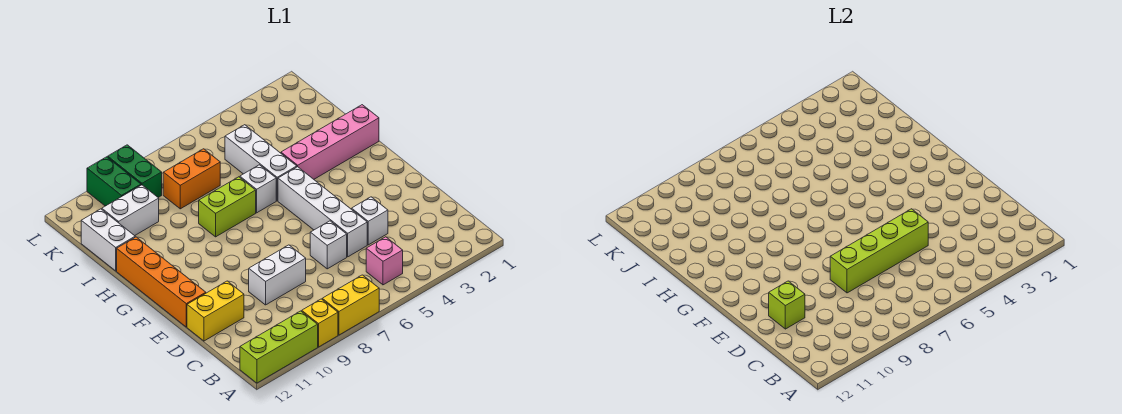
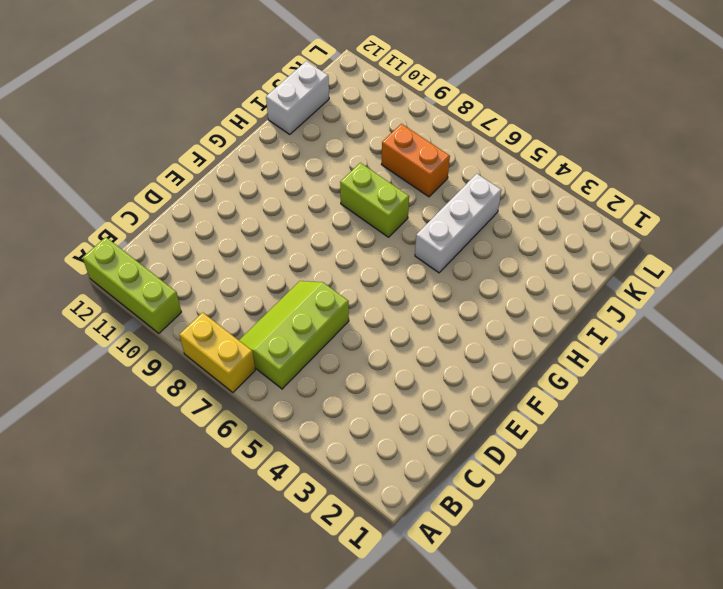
lime 2x3 slope [239,281,349,389] -> white 1x1 brick [310,221,347,269]
none -> yellow 1x1 brick [302,299,338,347]
none -> pink 1x1 brick [366,237,403,285]
none -> white 1x1 brick [352,197,388,245]

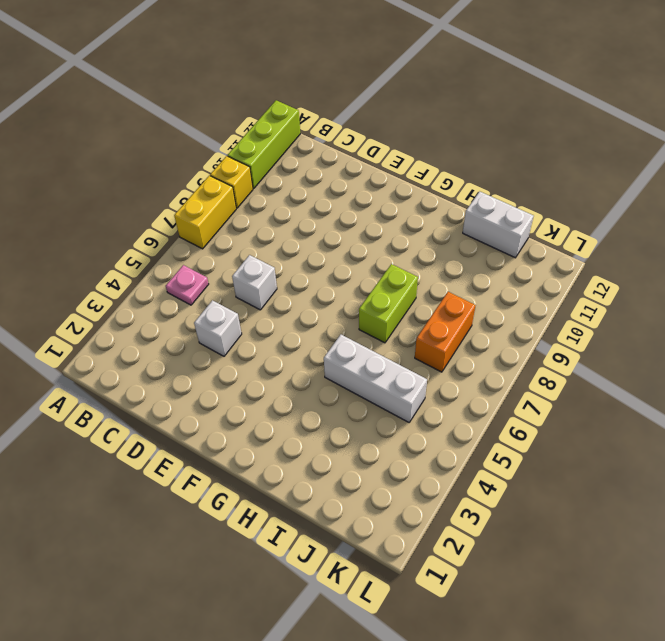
pink 1x1 plate [166,265,209,305] -> pink 1x1 brick [366,237,403,285]
none -> white 1x4 brick [278,167,367,257]
none -> white 1x2 brick [249,245,306,305]
none -> yellow 1x2 brick [187,281,244,341]

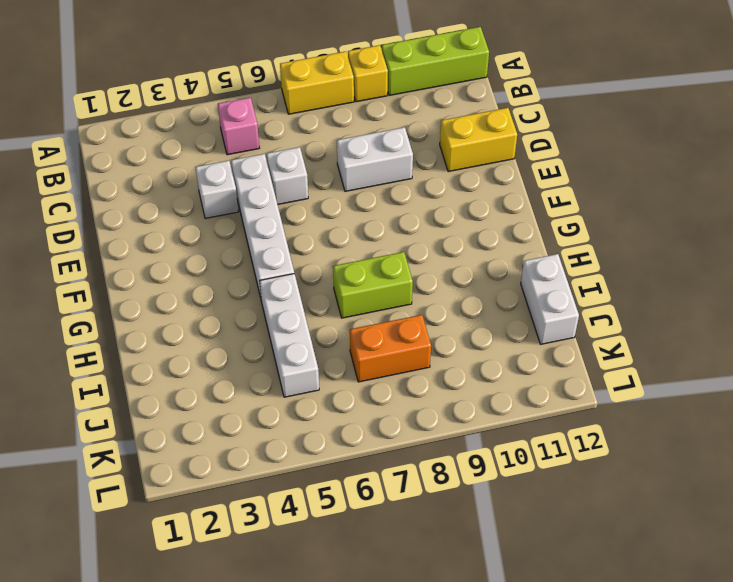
none -> orange 1x4 brick [117,237,206,327]
none -> pink 1x4 brick [281,105,379,179]
none -> white 1x1 brick [240,165,276,213]

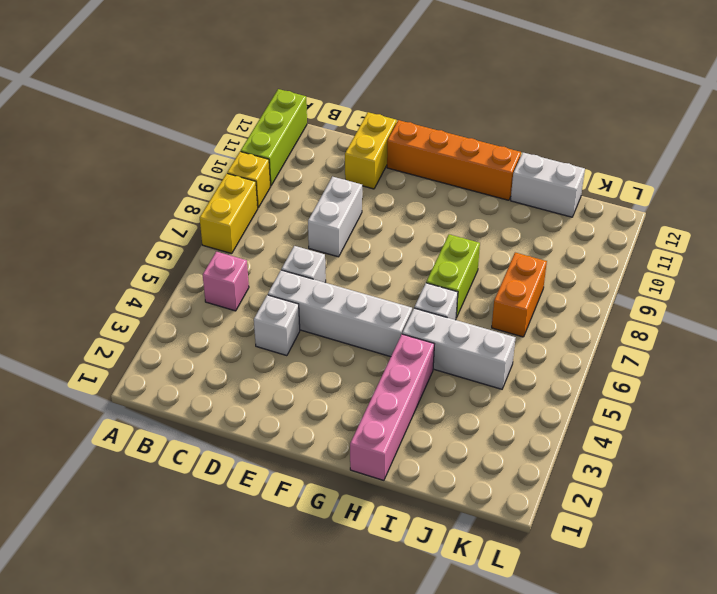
none -> white 1x2 brick [102,185,159,236]
none -> green 1x2 brick [108,145,162,197]
none -> green 1x2 brick [87,157,141,206]

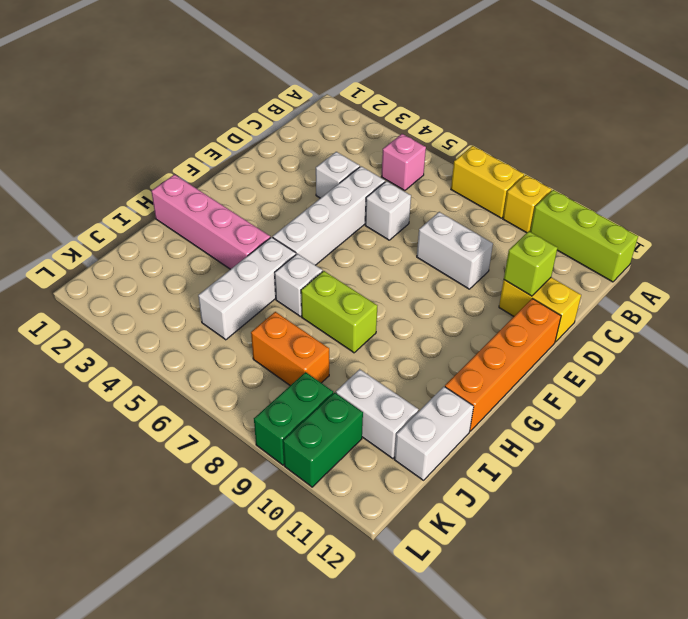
none -> lime 1x4 brick [830,209,928,293]

